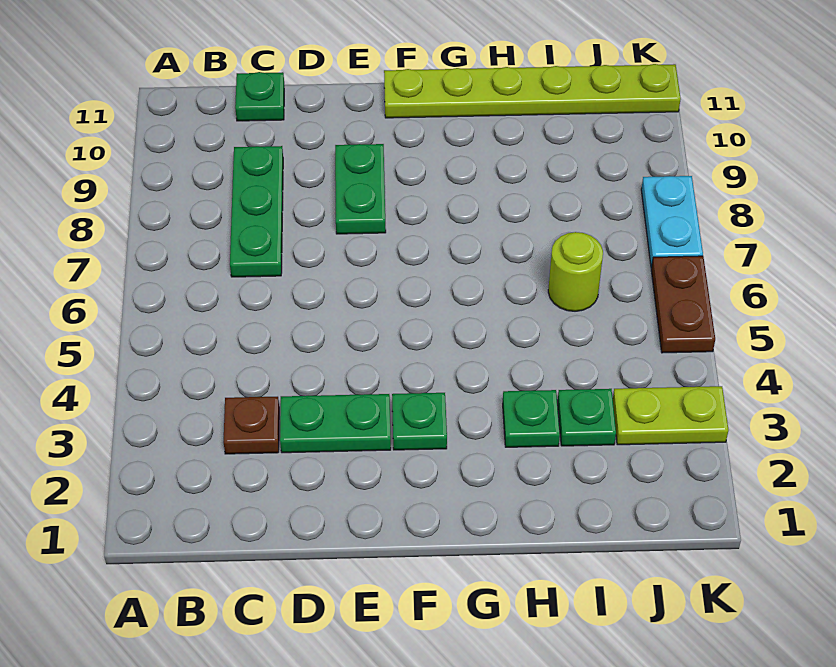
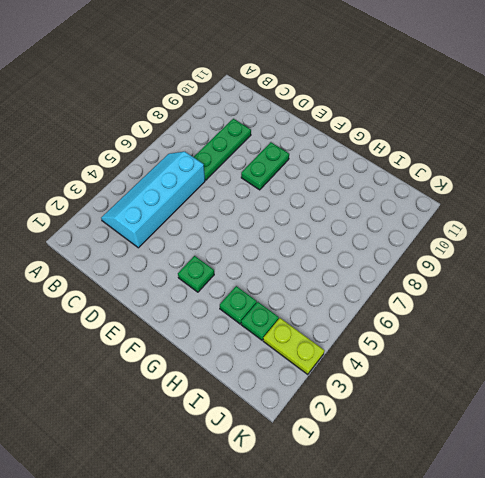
cyan 2x4 slope [101,152,205,248] -> brown 1x1 plate [224,397,279,454]
none -> green 1x1 plate [235,72,284,121]
none -> green 1x2 plate [280,394,391,453]
none -> lime 1x6 plate [384,64,681,118]

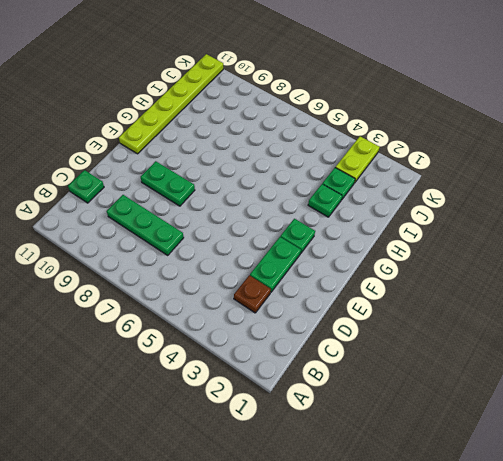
none -> lime 1x1 round brick [548,232,603,311]
none -> brown 1x2 plate [651,256,715,353]
none -> cyan 1x2 plate [641,176,703,268]

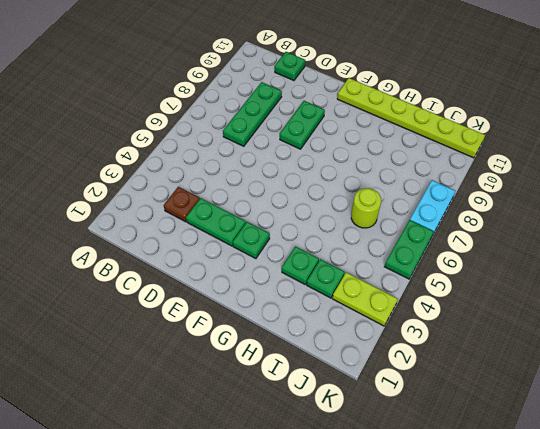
green 1x2 plate [384,220,434,279] -> brown 1x2 plate [651,256,715,353]

